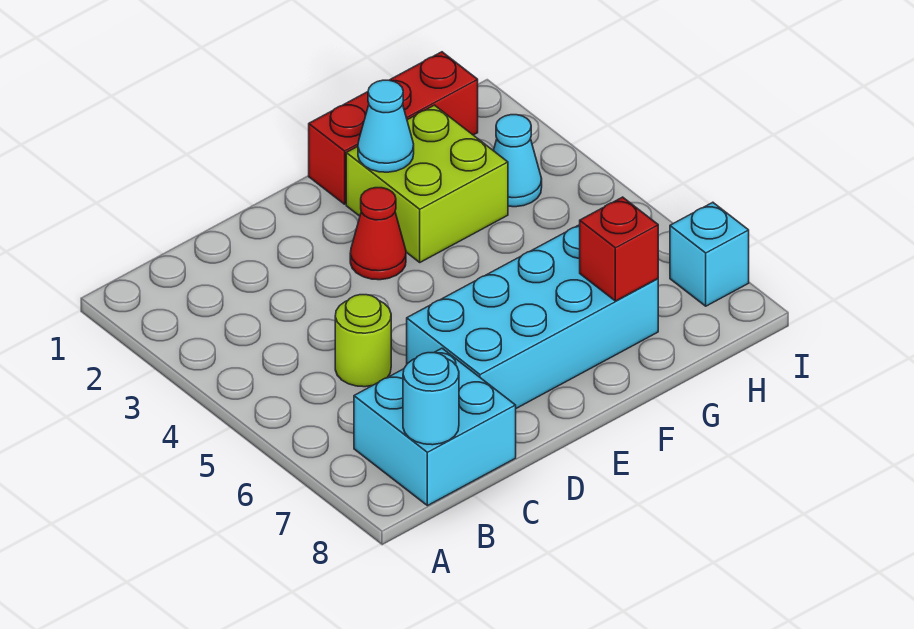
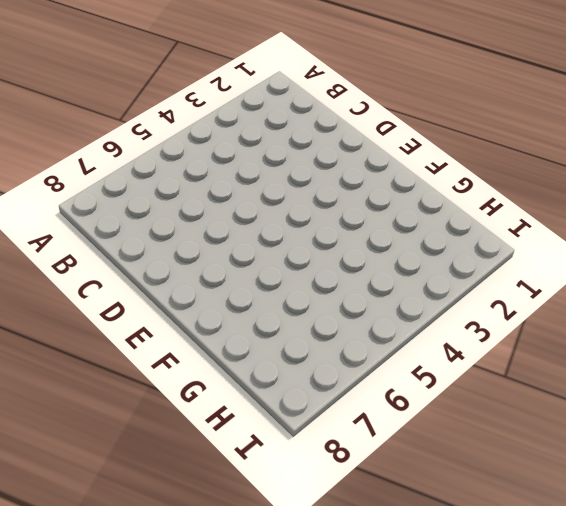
none -> cyan 2x2 brick [354,348,516,506]
none -> lime 1x1 round brick [335,295,391,387]

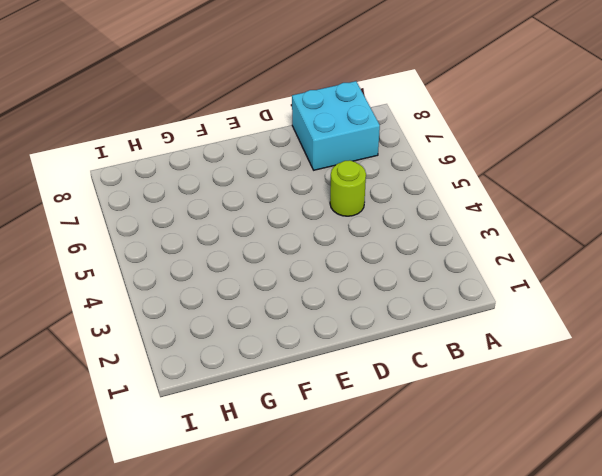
none -> cyan 2x4 brick [407,225,658,408]
none -> red 1x1 cone [350,188,406,280]

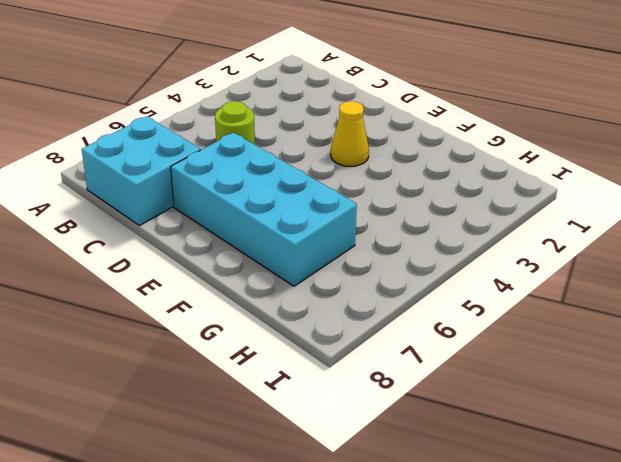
yellow 1x1 cone [331,101,369,166] -> red 1x1 cone [350,188,406,280]
none -> red 1x3 brick [309,52,478,204]
none -> lime 2x2 brick [346,105,508,262]

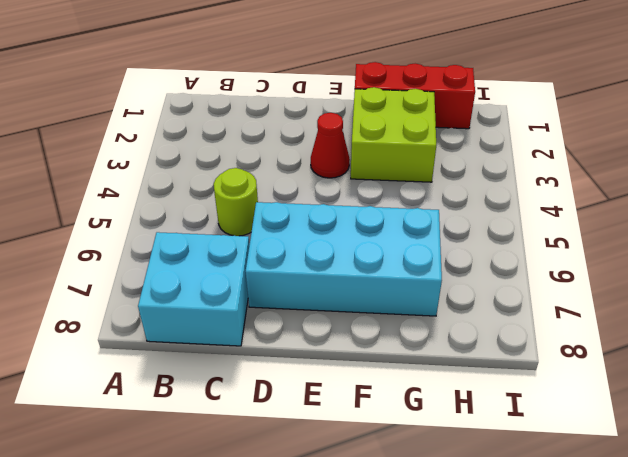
none -> cyan 1x1 cone [493,115,542,207]
none -> cyan 1x1 brick [670,202,749,306]

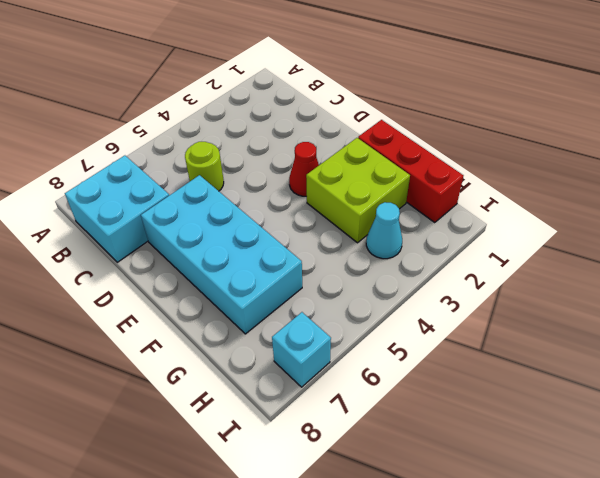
none -> cyan 1x1 round brick [403,353,459,445]
none -> cyan 1x1 cone [358,80,414,172]

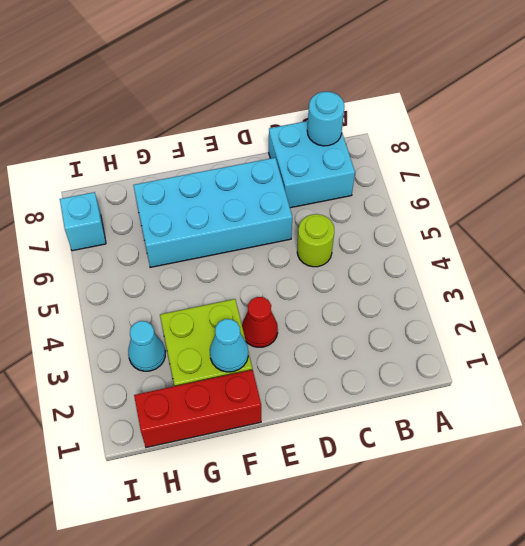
none -> red 1x1 brick [580,197,658,301]

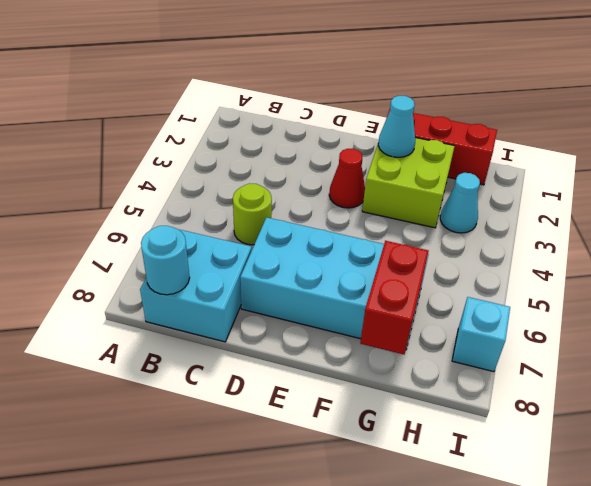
red 1x2 brick [360,241,429,354] -> red 1x1 brick [580,197,658,301]

